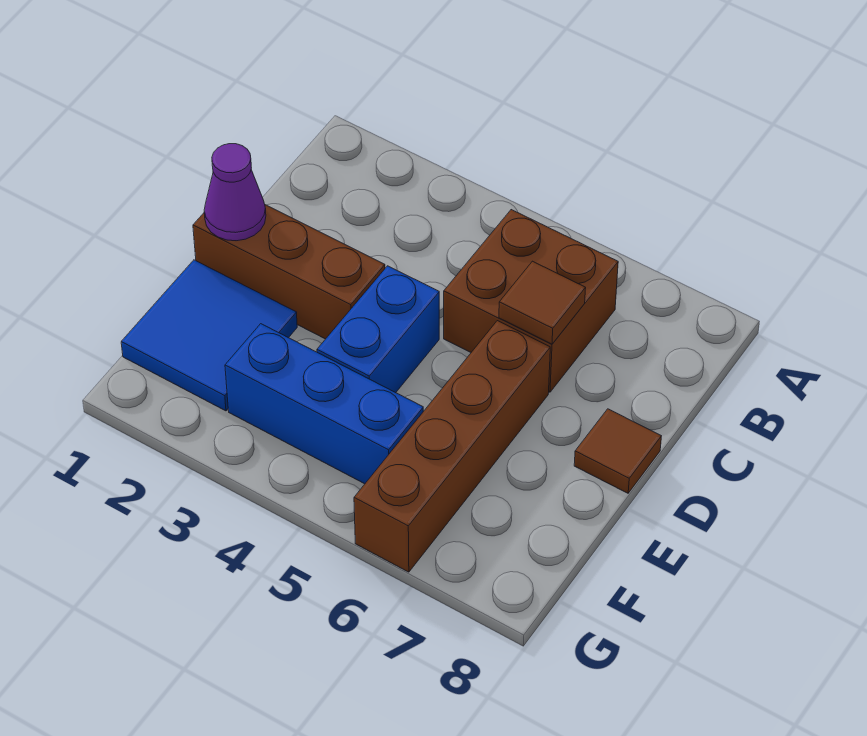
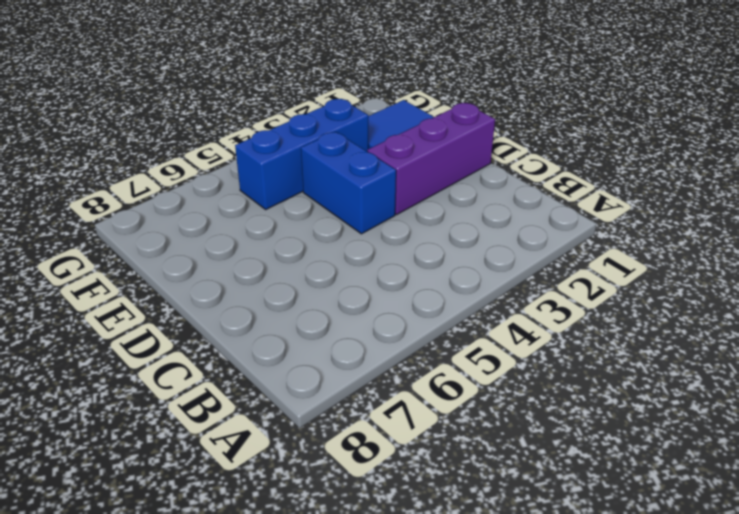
purple 1x3 brick [367,103,495,215] -> brown 1x3 brick [193,205,385,339]
none -> brown 2x2 brick [444,210,618,392]
none -> brown 1x4 brick [354,321,550,572]

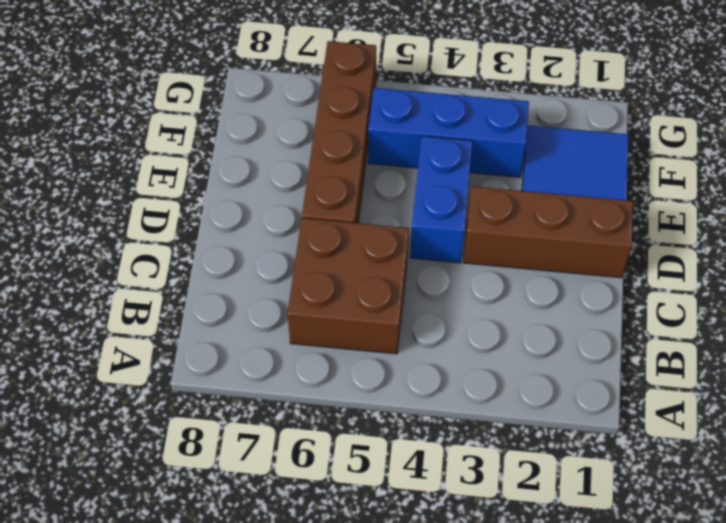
none -> brown 1x1 tile [574,409,661,493]
none -> brown 1x1 tile [499,261,586,344]

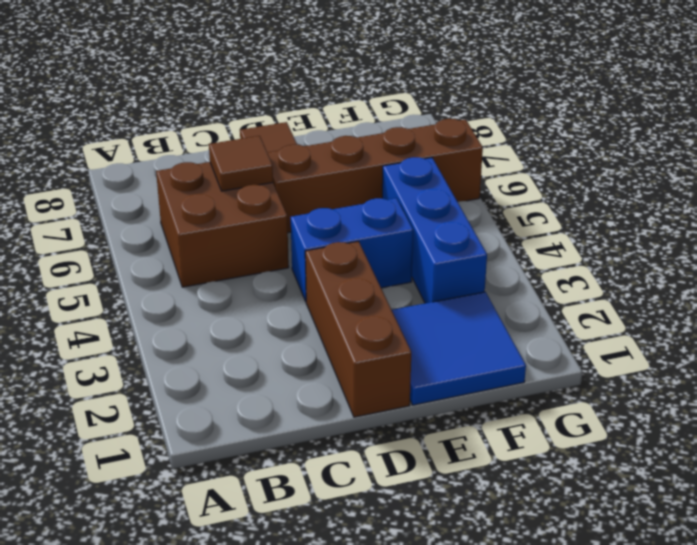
none -> purple 1x1 cone [204,144,266,241]

